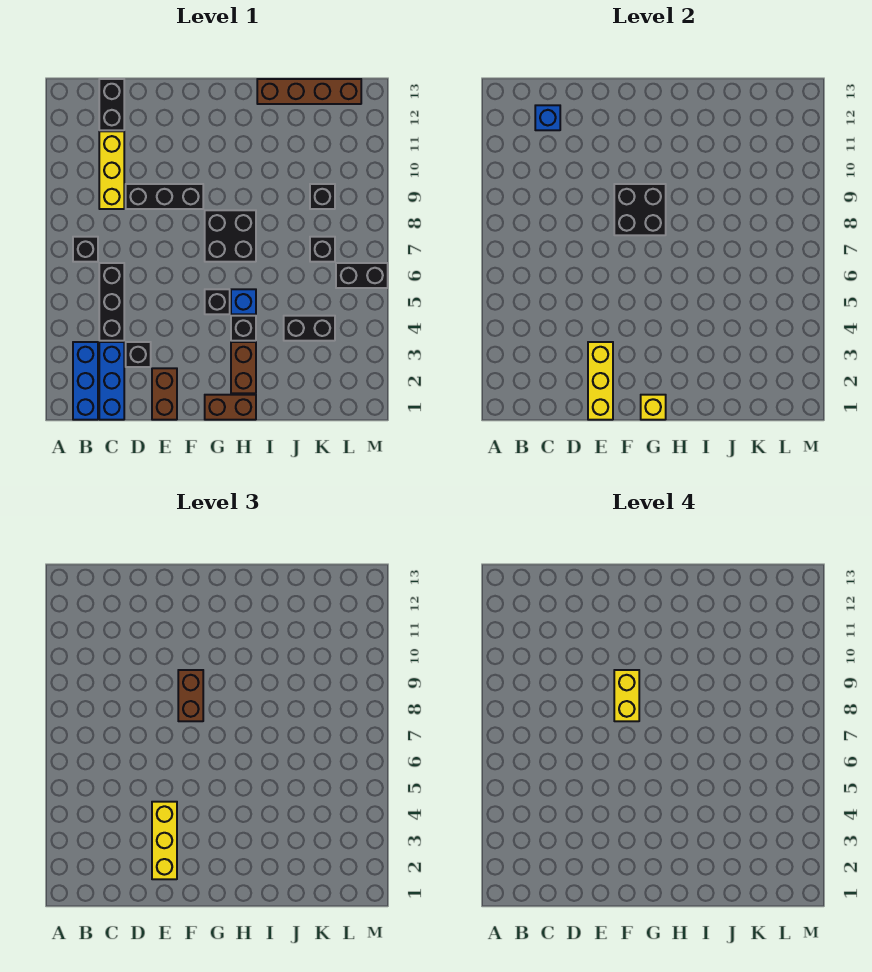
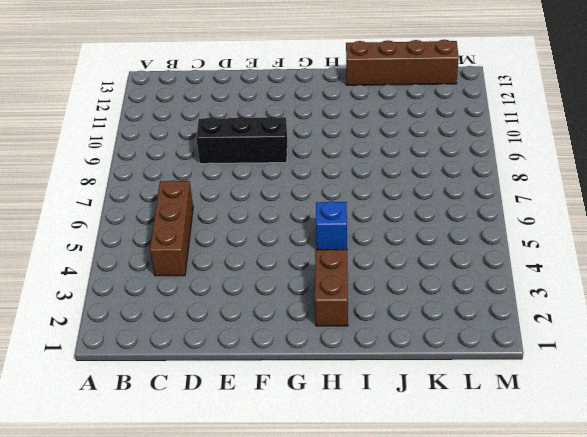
brown 1x3 brick [150,180,193,276] -> black 1x3 brick [99,263,124,341]
none -> blue 1x3 brick [73,342,98,420]
none -> black 1x1 brick [73,237,98,262]
none -> blue 1x3 brick [99,342,124,420]

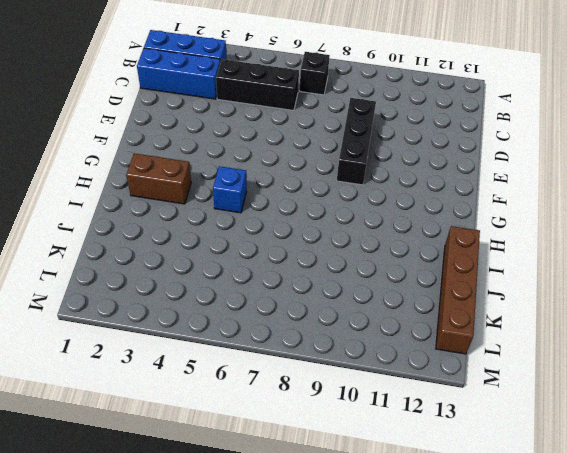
none -> yellow 1x3 brick [99,131,124,209]
none -> black 1x2 brick [99,79,124,130]
none -> black 1x1 brick [126,342,151,367]

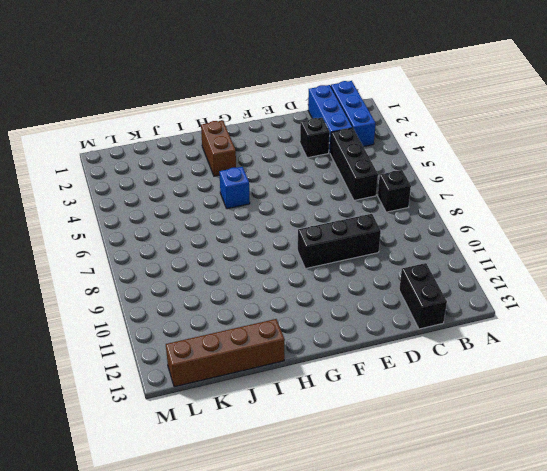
none -> yellow 1x3 brick [99,131,124,209]
none -> brown 1x2 brick [152,368,177,420]
none -> brown 1x2 brick [205,395,256,420]

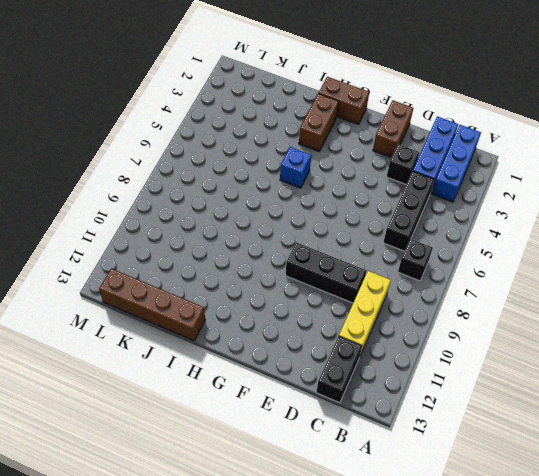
none -> black 1x1 brick [205,289,230,314]
none -> black 2x2 brick [205,210,256,262]
none -> black 1x1 brick [231,316,256,341]

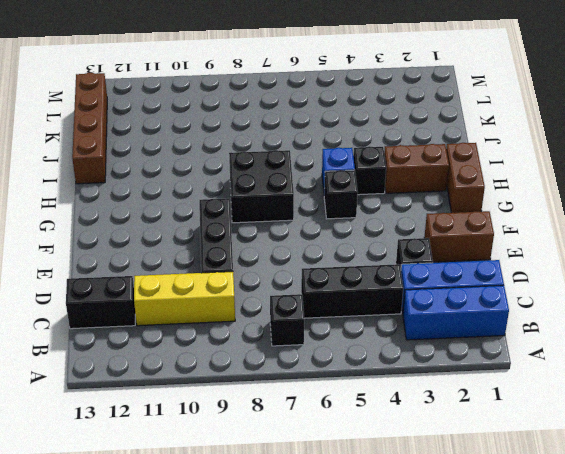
none -> black 1x2 brick [284,316,335,341]
none -> black 1x1 brick [310,237,335,262]
none -> black 1x1 brick [310,184,335,209]

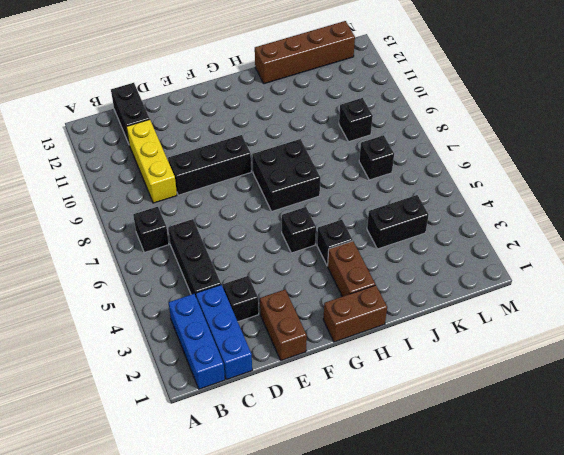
none -> blue 1x1 brick [231,289,256,314]
none -> black 1x2 brick [336,263,388,288]
none -> blue 1x1 brick [535,105,560,130]

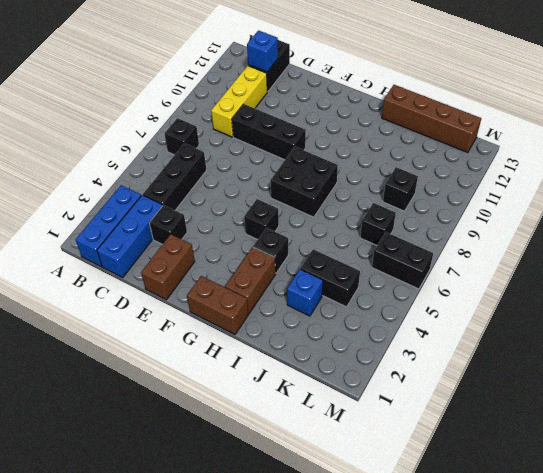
blue 1x1 brick [287,269,323,316] -> blue 1x1 brick moved to [231,289,256,314]
none -> yellow 1x3 brick [588,342,613,420]
none -> black 2x2 brick [614,184,666,235]
none -> yellow 1x1 brick [641,395,666,420]

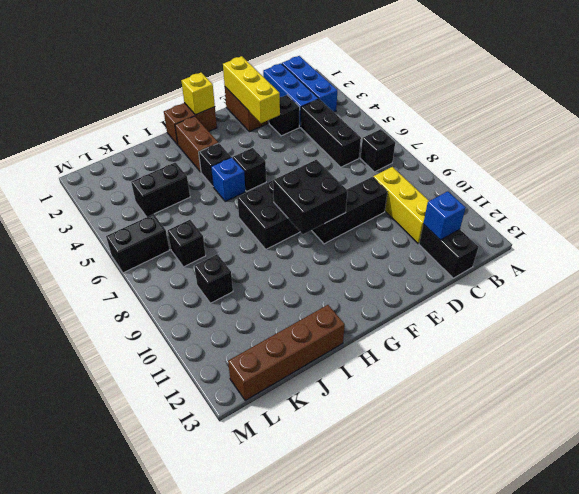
none -> yellow 1x3 brick [152,802,177,879]
none -> brown 1x2 brick [178,670,203,721]
none -> yellow 1x2 brick [614,670,639,721]

